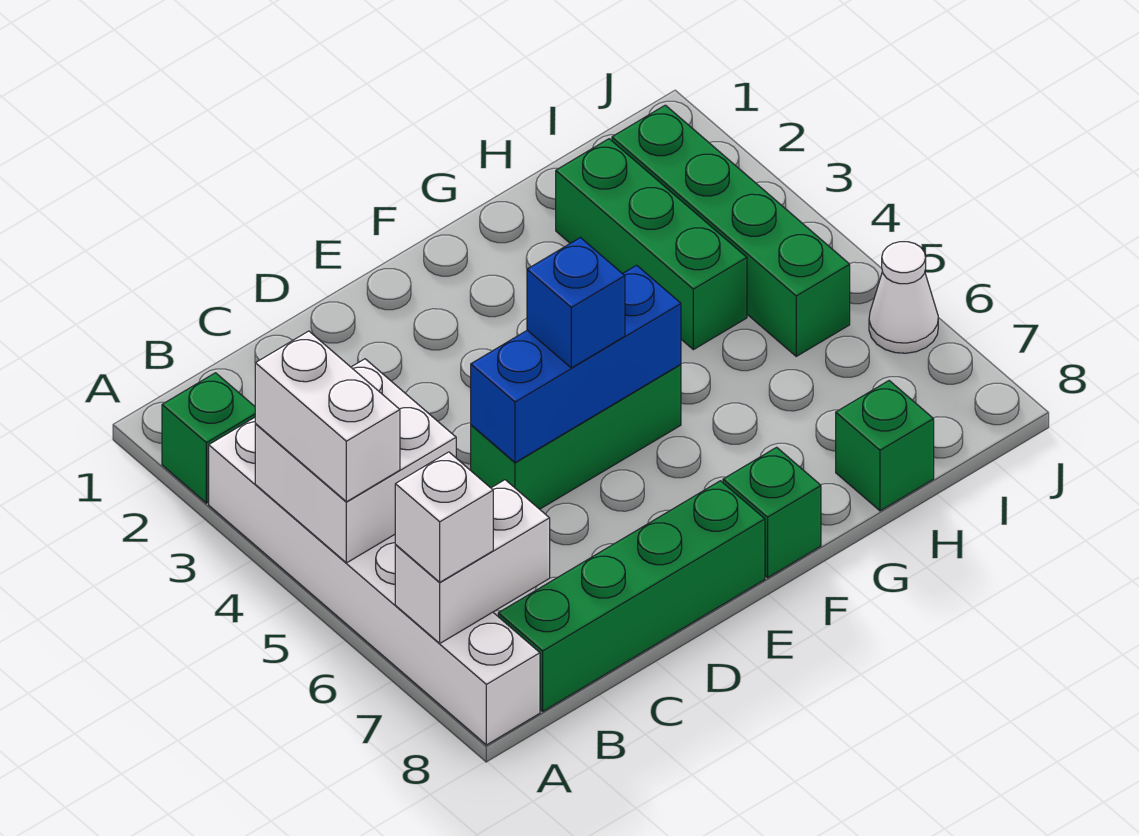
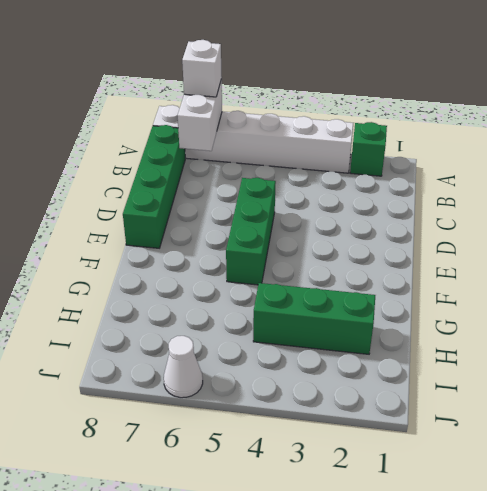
none -> green 1x1 brick [723,447,821,578]
none -> green 1x1 brick [836,381,934,511]
none -> green 1x4 brick [612,105,850,356]

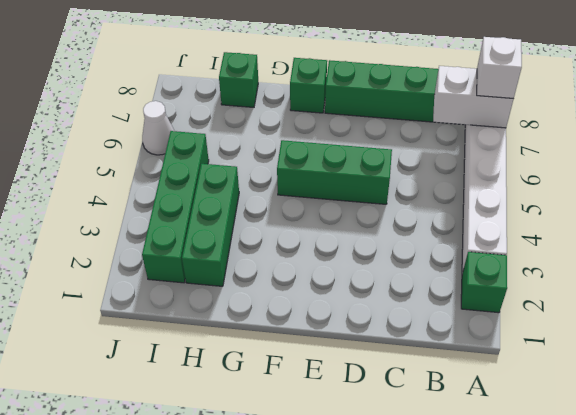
none -> white 2x2 brick [255,359,456,563]
none -> blue 1x3 brick [471,265,681,463]
none -> white 1x2 brick [255,331,400,502]

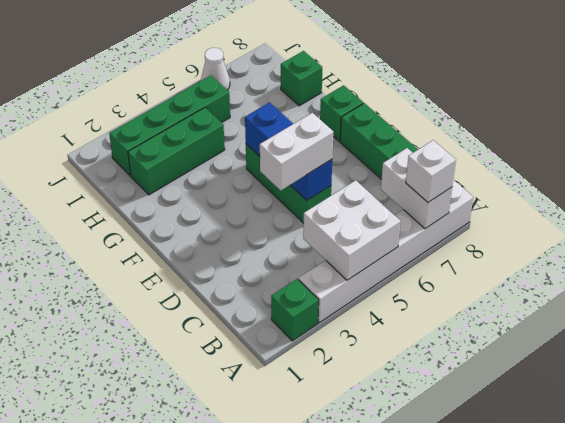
white 1x2 brick [260,113,333,190] -> white 1x2 brick moved to [255,331,400,502]
none -> blue 1x1 brick [527,238,625,368]

